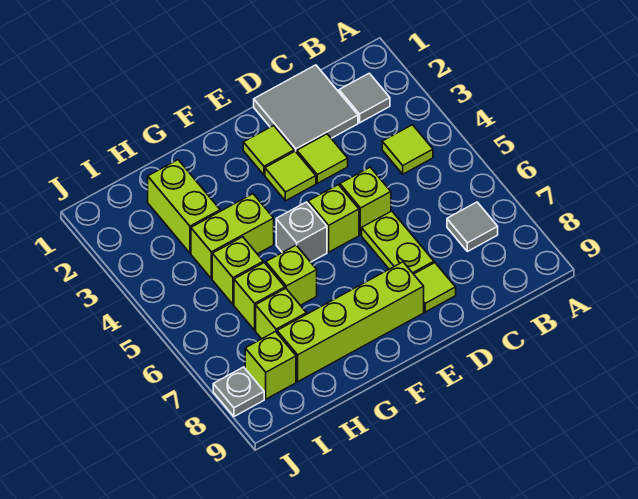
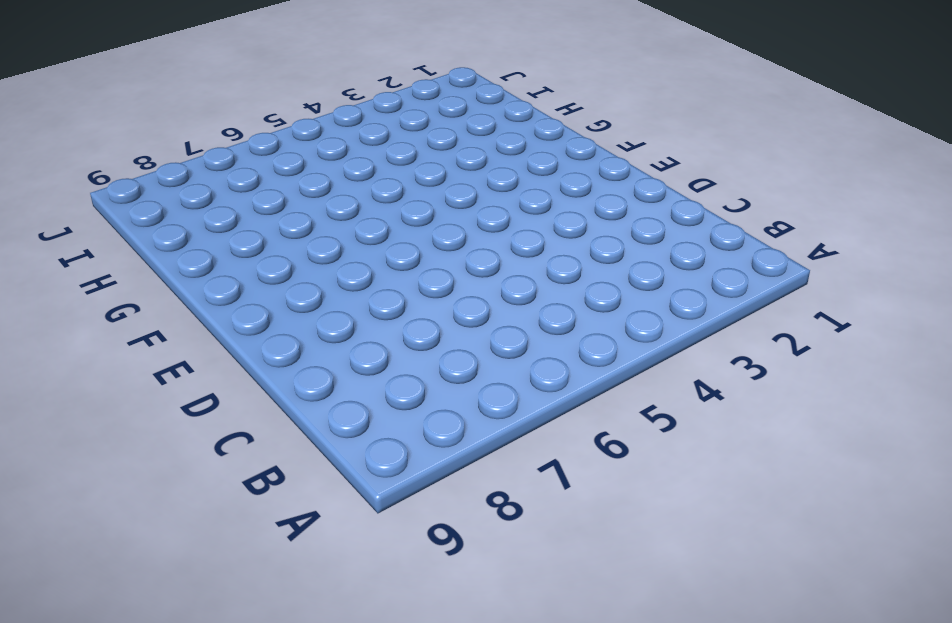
none -> grey 1x1 tile [339,73,390,123]
none -> lime 1x1 tile [382,125,433,174]
none -> grey 1x1 tile [447,202,498,252]

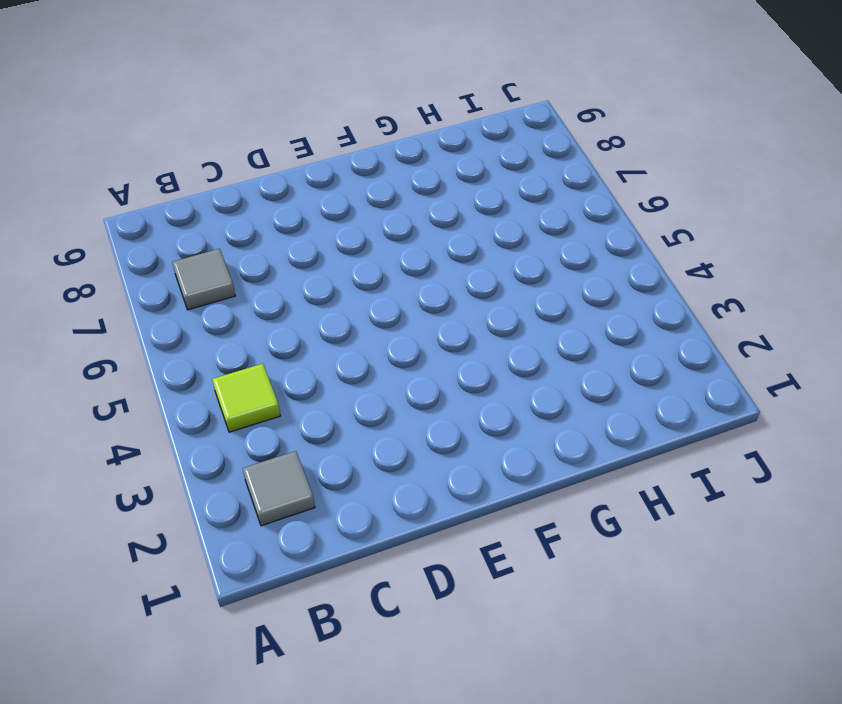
none -> grey 2x2 tile [254,65,358,153]
none -> lime 1x1 tile [297,134,348,183]
none -> lime 1x1 brick [340,167,391,235]

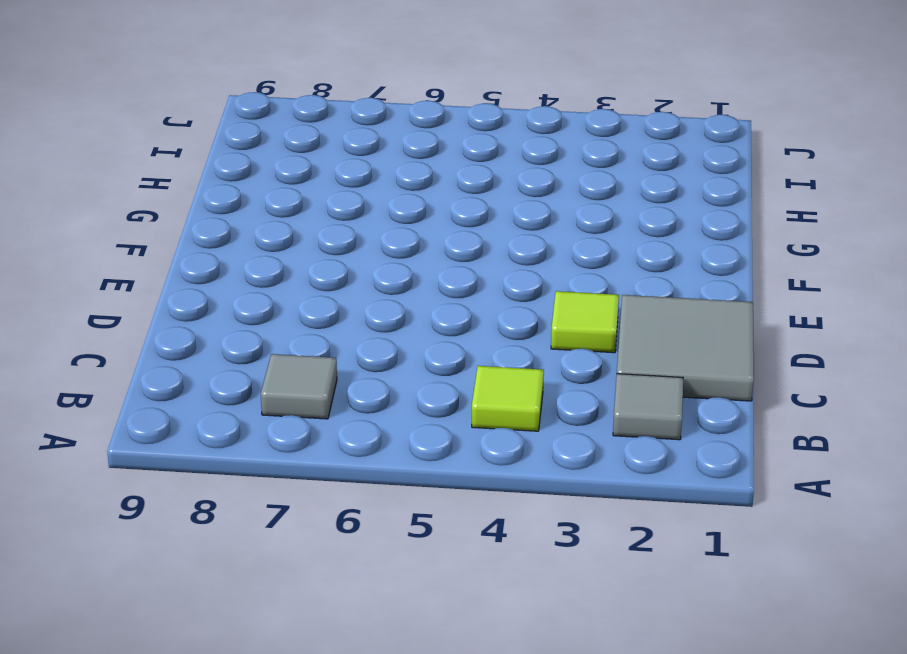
none -> lime 1x1 brick [340,167,391,235]
none -> lime 1x2 plate [362,211,434,274]
none -> lime 1x1 tile [414,263,456,312]

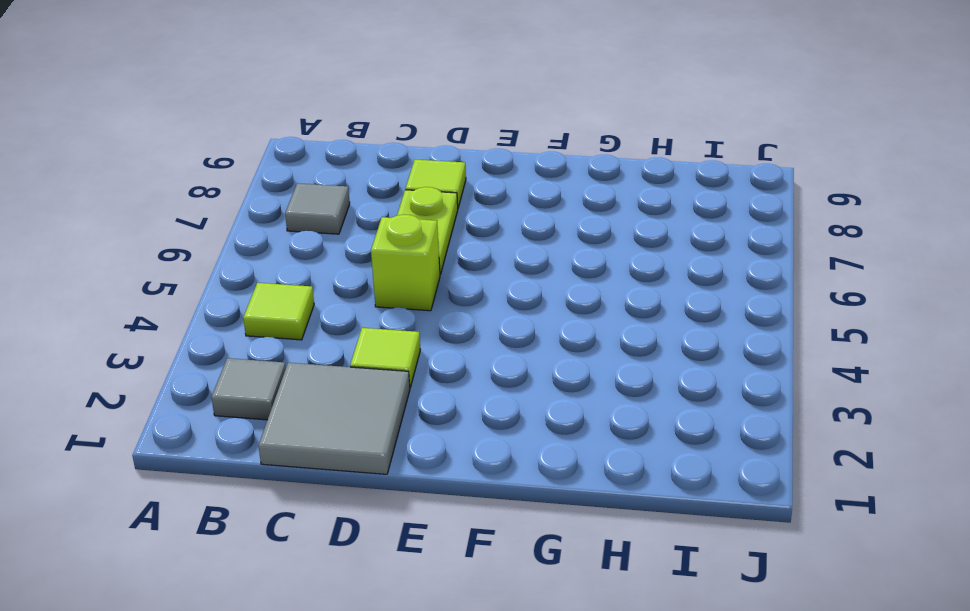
none -> lime 1x1 tile [243,125,294,175]
none -> lime 1x1 tile [265,151,316,201]
none -> lime 1x1 brick [308,185,359,252]

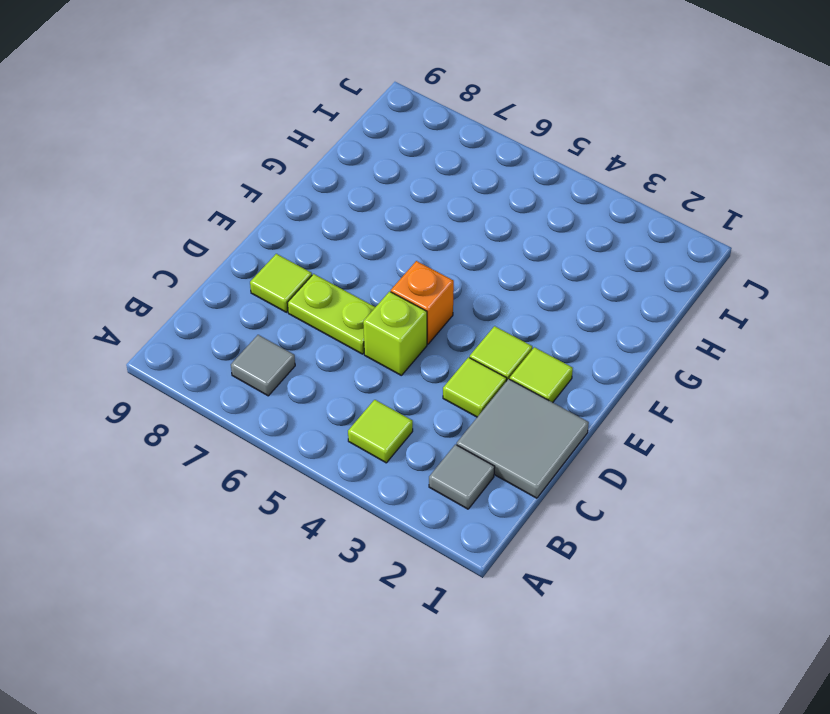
orange 1x1 brick [391,261,454,344] -> lime 1x1 brick [308,185,359,252]
none -> lime 1x4 brick [277,262,424,382]
none -> grey 1x1 brick [276,202,327,262]
none -> lime 1x2 brick [191,194,274,279]

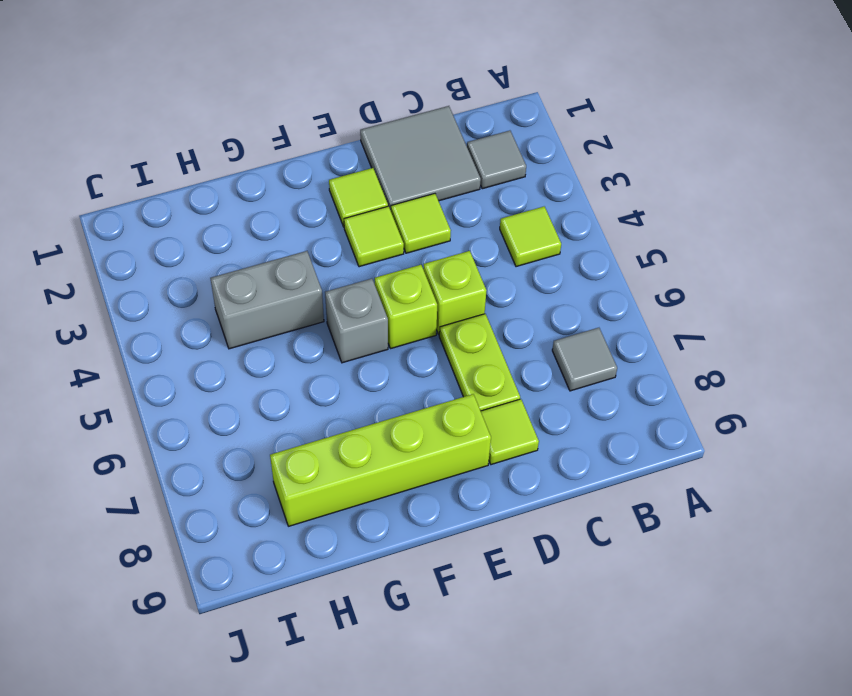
grey 1x2 brick [210,251,324,349] -> lime 1x2 brick [191,194,274,279]
none -> lime 1x1 brick [266,245,317,305]
none -> lime 1x2 brick [148,160,220,253]
none -> lime 1x1 brick [212,237,263,304]

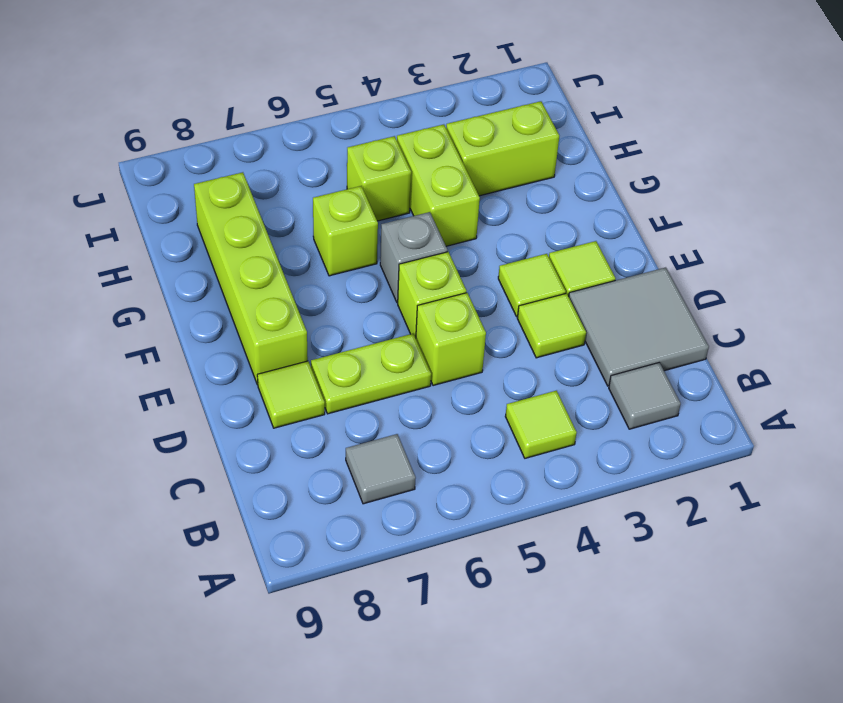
none -> lime 1x1 brick [234,263,285,330]
none -> lime 1x1 brick [256,288,306,339]
none -> lime 1x1 brick [245,332,296,399]

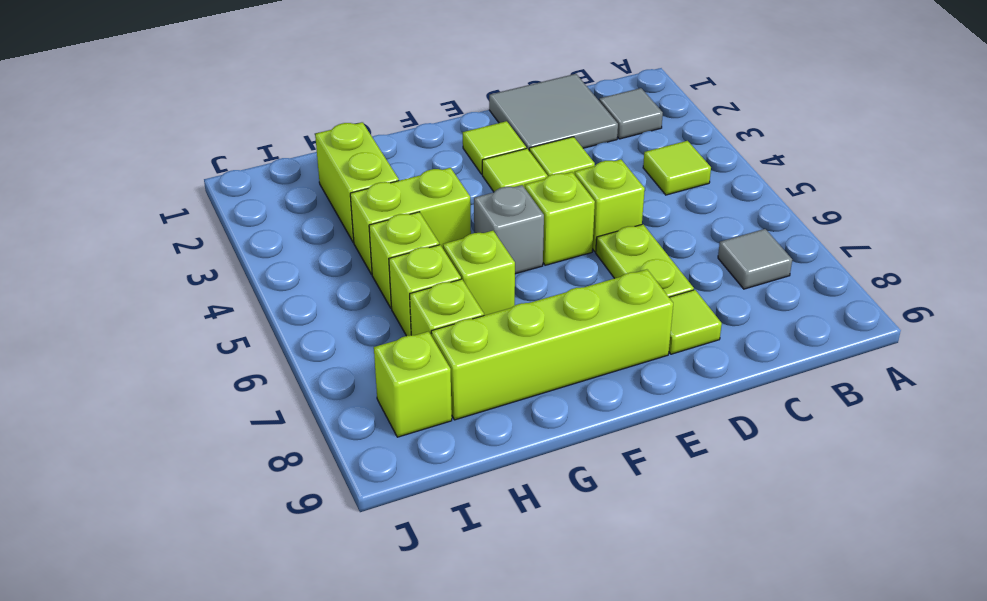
none -> grey 1x1 plate [213,367,264,416]

